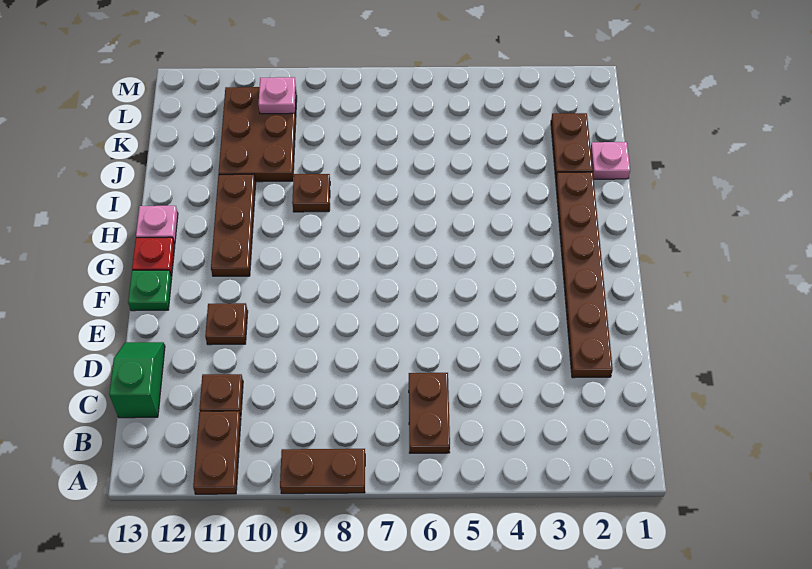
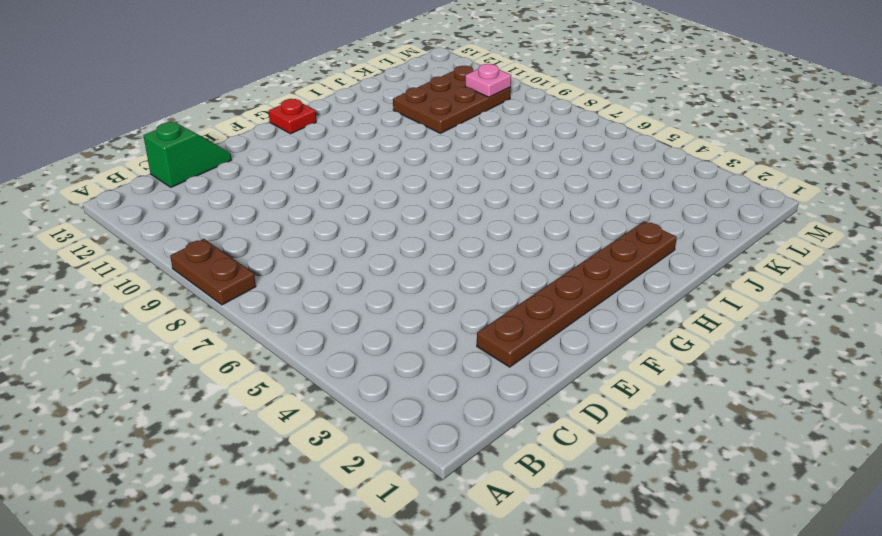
none -> brown 1x2 plate [193,411,241,494]
none -> brown 1x2 plate [409,373,450,453]
none -> brown 1x1 plate [199,374,243,417]

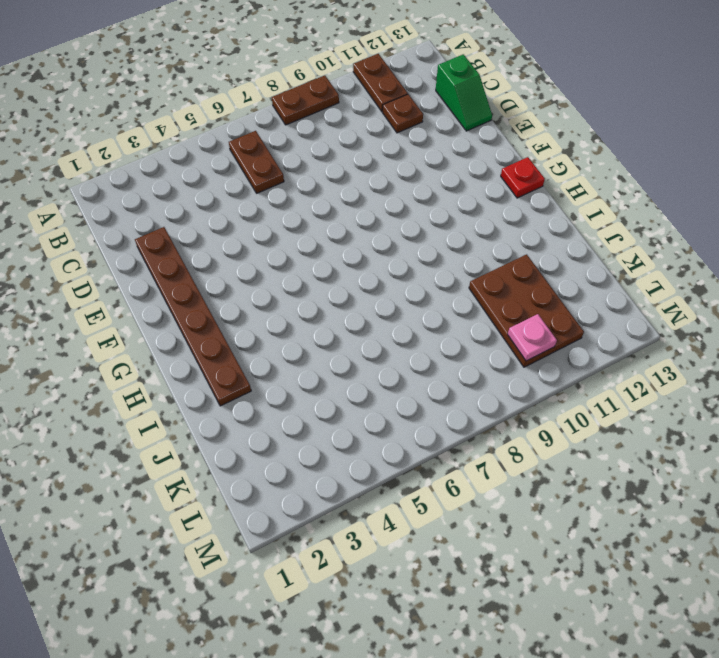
none -> brown 1x1 plate [205,303,248,345]
none -> green 1x1 plate [128,270,172,311]
none -> brown 1x3 plate [211,174,256,276]

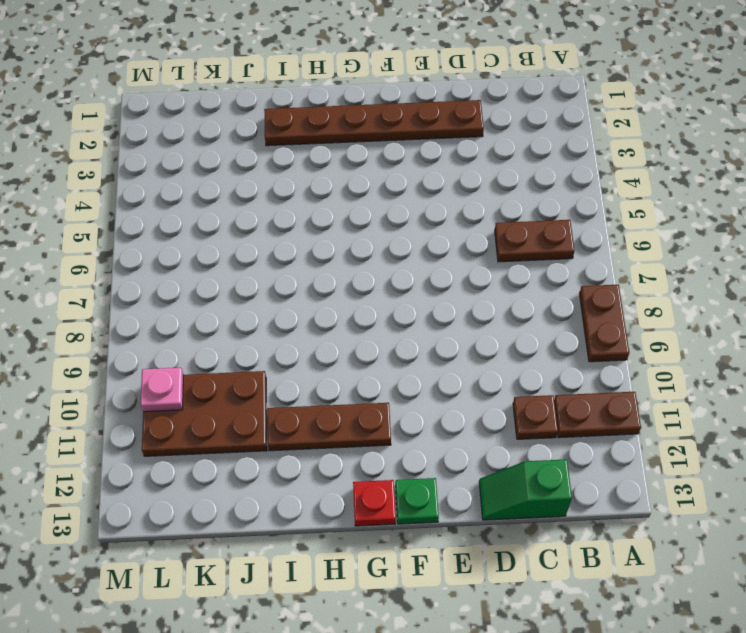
none -> brown 1x1 plate [205,303,248,345]
none -> pink 1x1 plate [136,206,178,244]
none -> brown 1x1 plate [292,174,330,212]

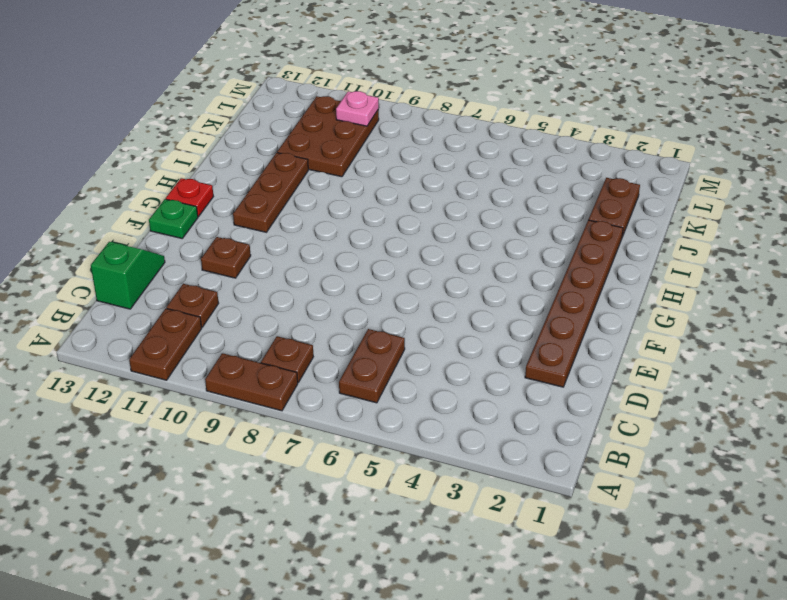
brown 1x1 plate [261,336,313,382] -> brown 1x1 plate moved to [292,174,330,212]
none -> pink 1x1 plate [136,206,178,244]
none -> pink 1x1 plate [591,142,630,179]

